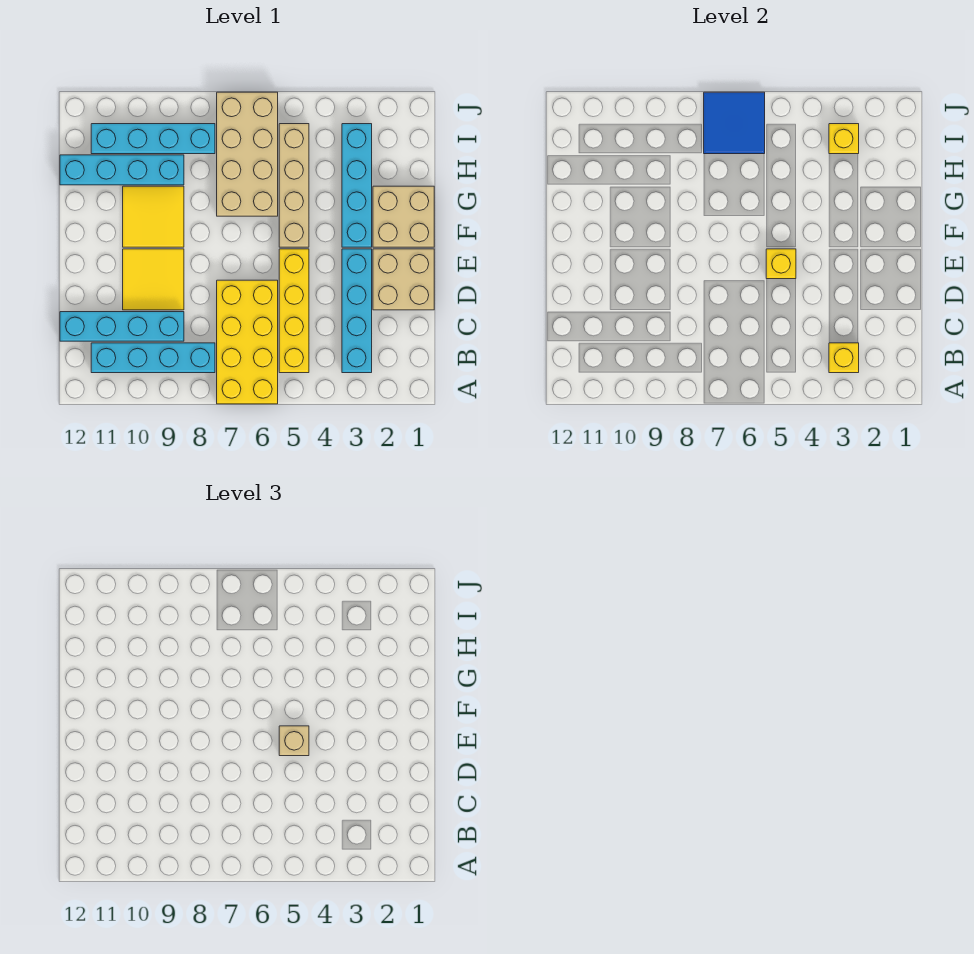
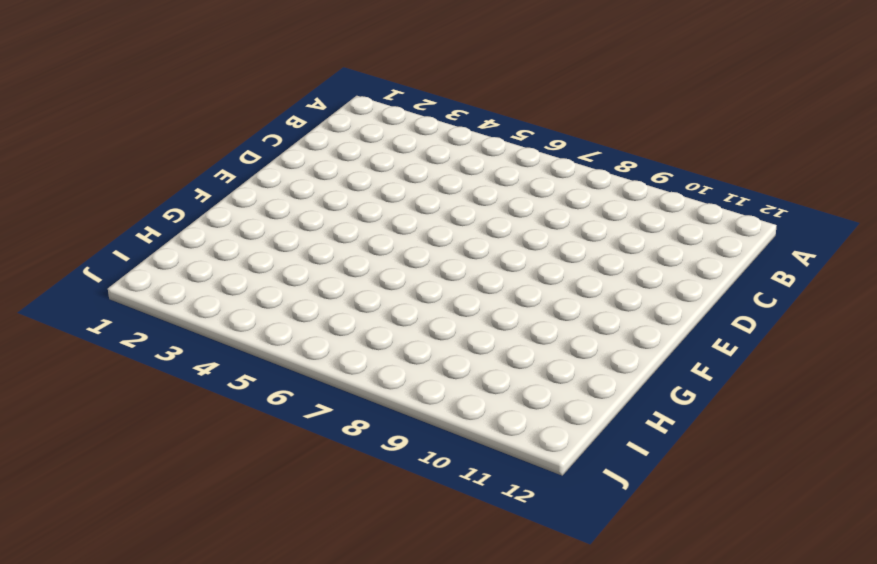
none -> yellow 2x4 brick [217,280,278,404]
none -> cyan 1x4 brick [342,249,372,373]
none -> yellow 1x4 brick [279,249,309,373]

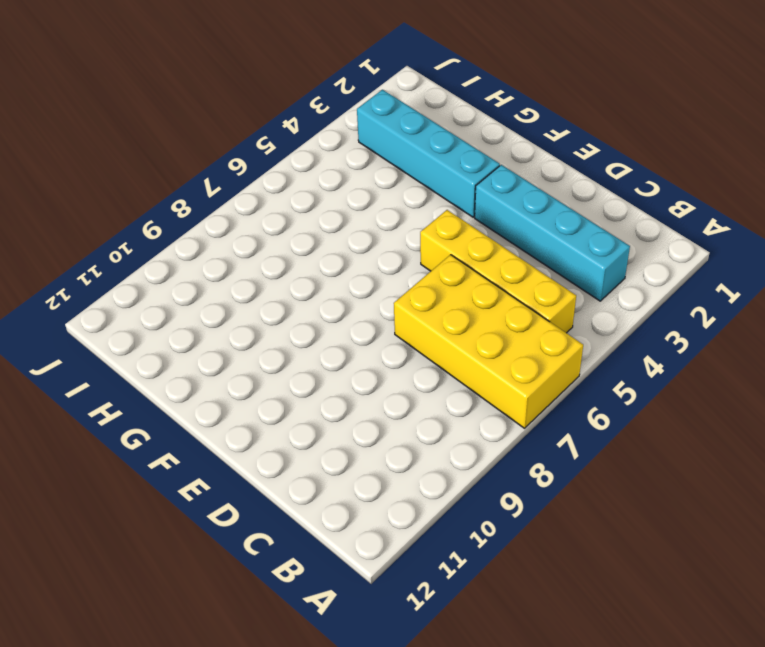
none -> cyan 1x4 brick [91,343,215,373]
none -> cyan 1x4 brick [60,312,184,341]
none -> tan 2x2 brick [373,249,434,310]

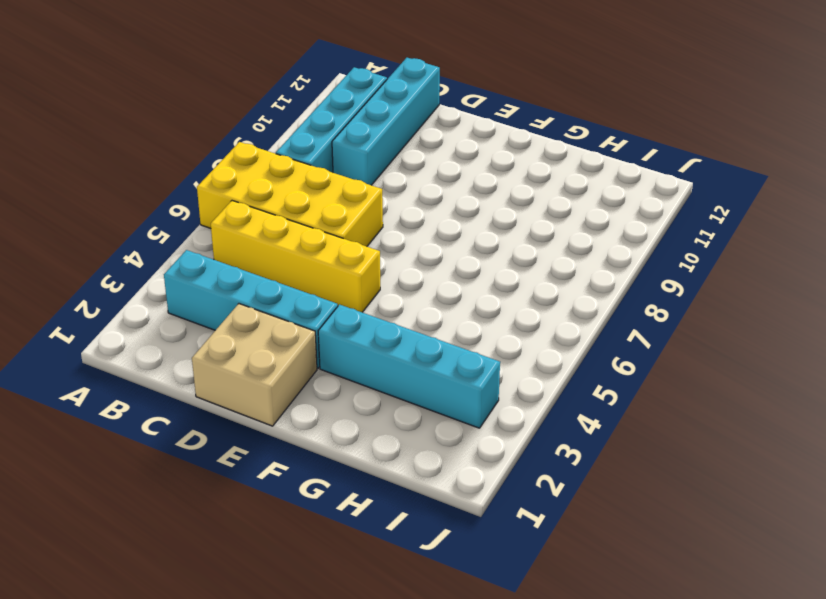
none -> yellow 2x2 tile [123,249,184,310]
none -> tan 2x2 brick [373,186,434,247]
none -> tan 1x4 brick [279,124,309,247]

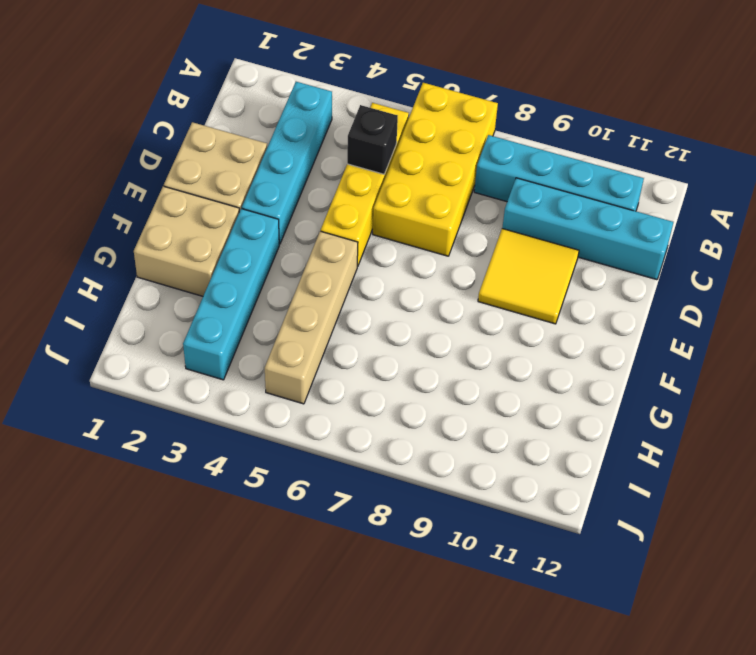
black 1x1 brick [347,105,398,174] -> none
none -> yellow 2x2 tile [123,186,184,247]
none -> tan 2x4 brick [217,92,278,216]
none -> cyan 1x4 brick [60,155,184,185]

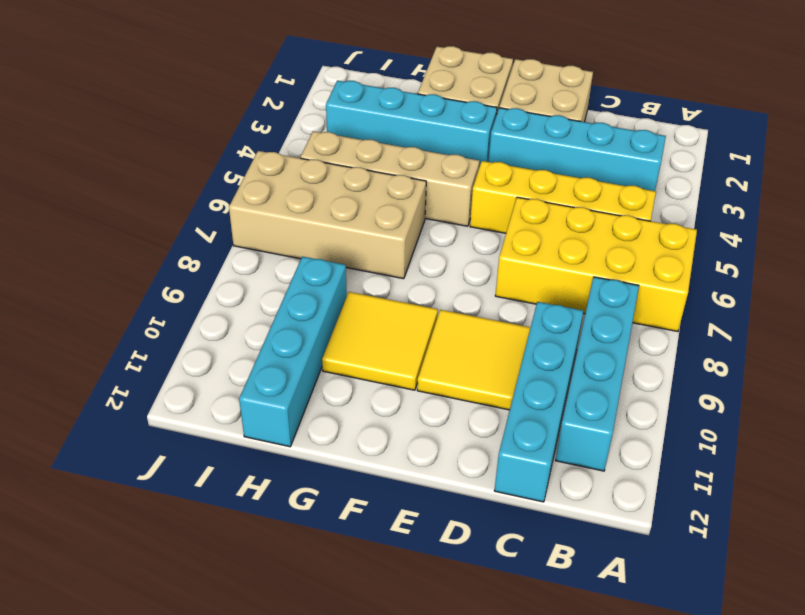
none -> cyan 1x4 brick [91,124,215,154]
none -> yellow 1x1 brick [829,343,859,373]
none -> yellow 1x1 brick [766,249,796,279]

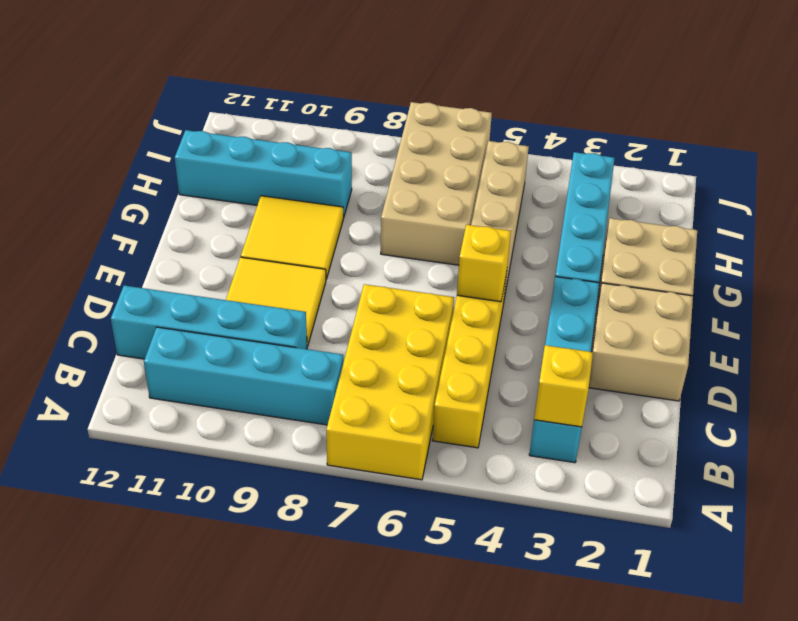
none -> cyan 1x4 brick [91,124,215,154]
none -> yellow 1x1 brick [829,124,859,154]
none -> blue 2x2 tile [704,92,765,154]

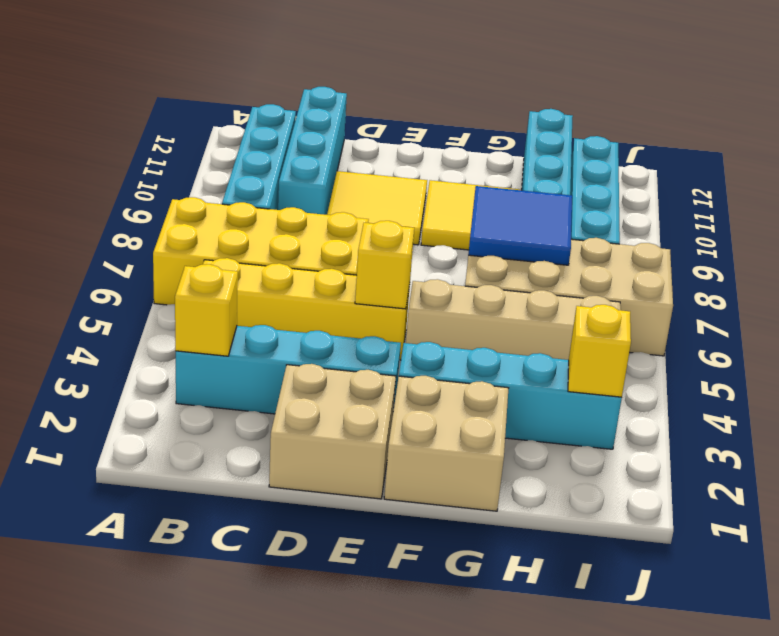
blue 2x2 tile [468,186,572,265] -> blue 2x2 tile moved to [704,92,765,154]
none -> tan 1x1 brick [279,726,309,756]

